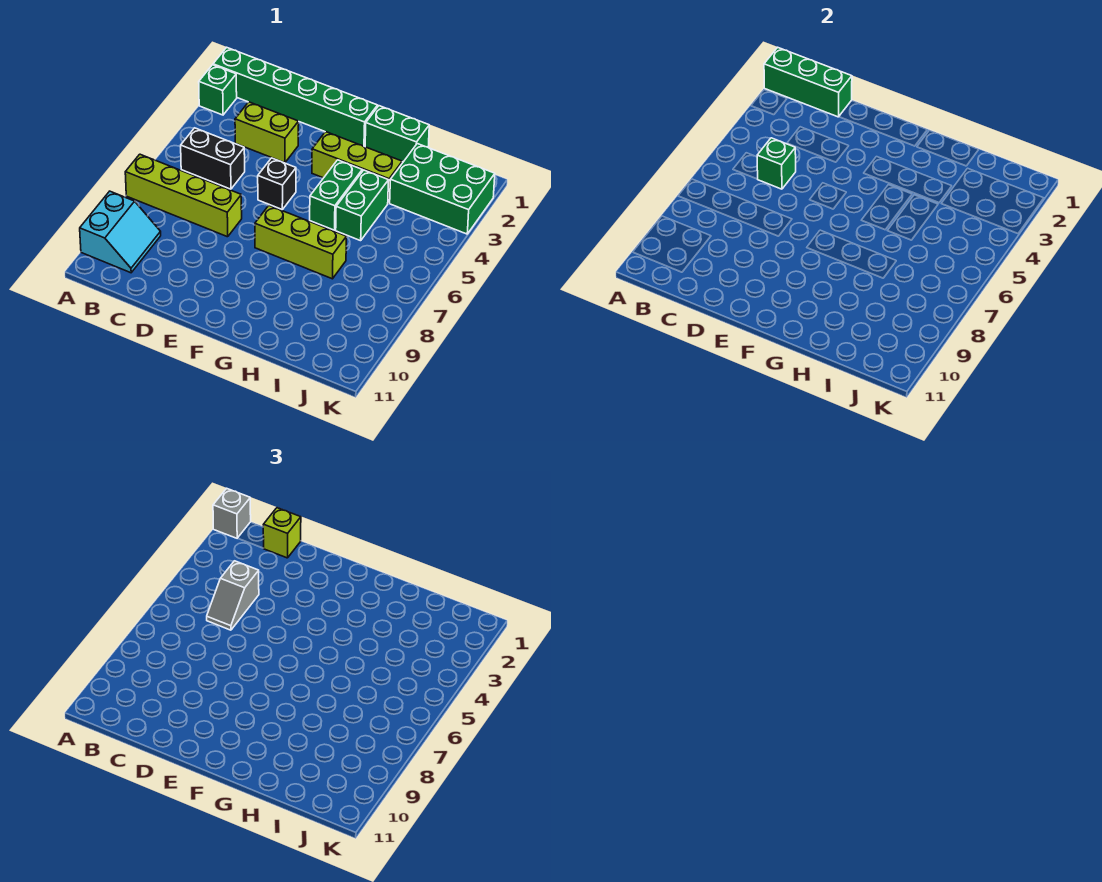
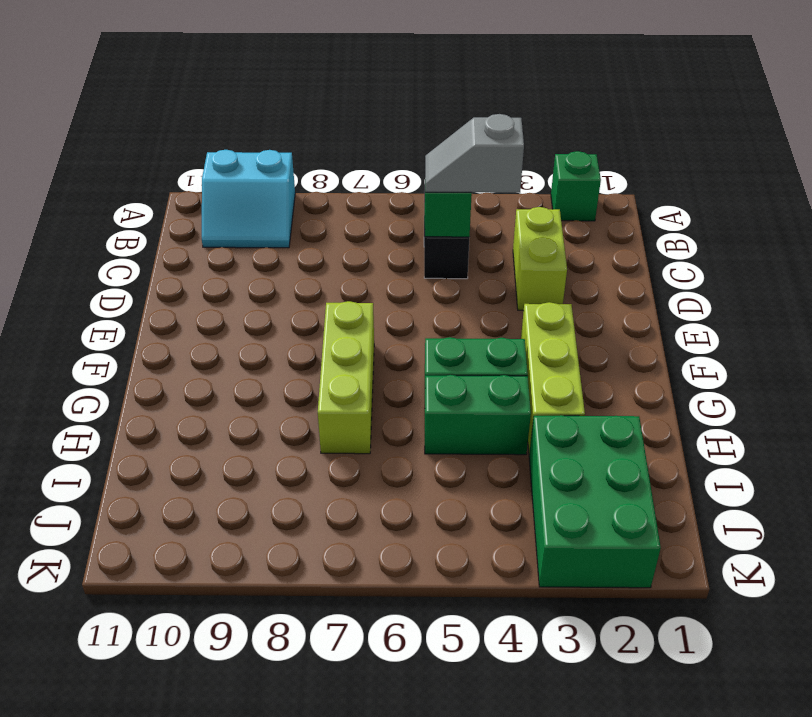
none -> green 1x6 brick [213,47,378,146]
none -> lime 1x4 brick [125,154,242,237]
none -> black 1x1 brick [258,158,296,209]

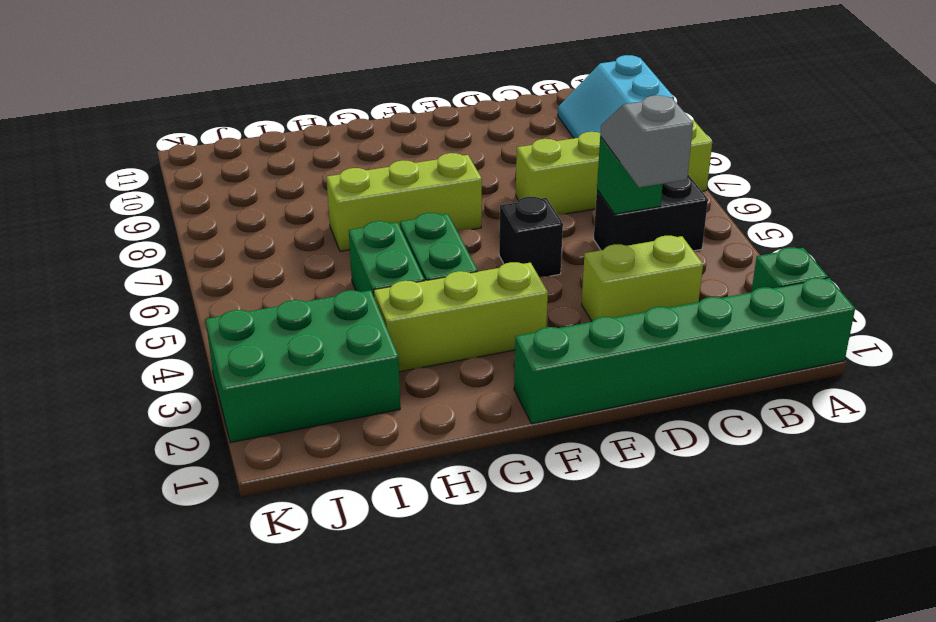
none -> green 1x2 brick [365,106,429,162]
none -> green 1x3 brick [764,47,852,117]
none -> grey 1x1 brick [213,488,251,538]

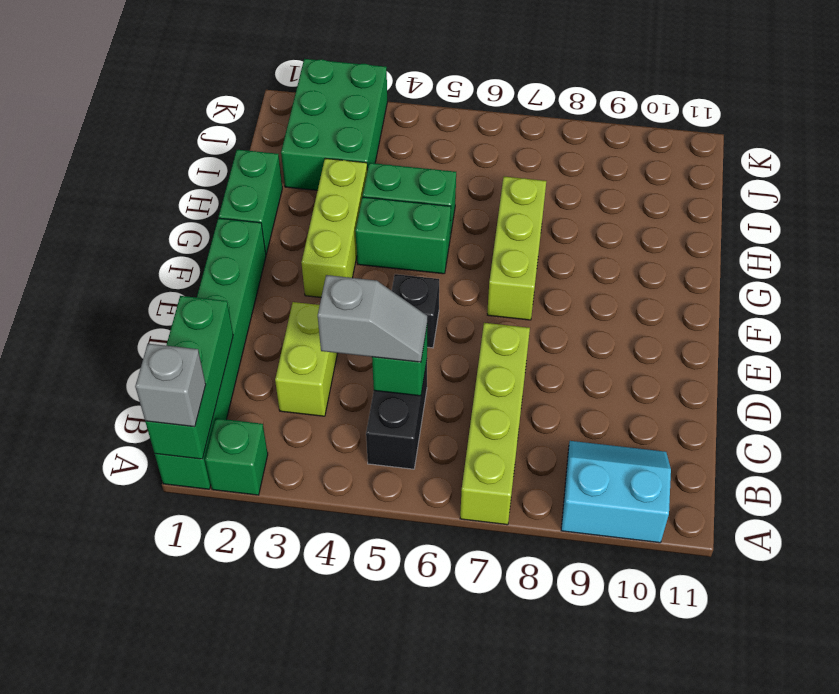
none -> lime 1x1 brick [263,508,301,558]

